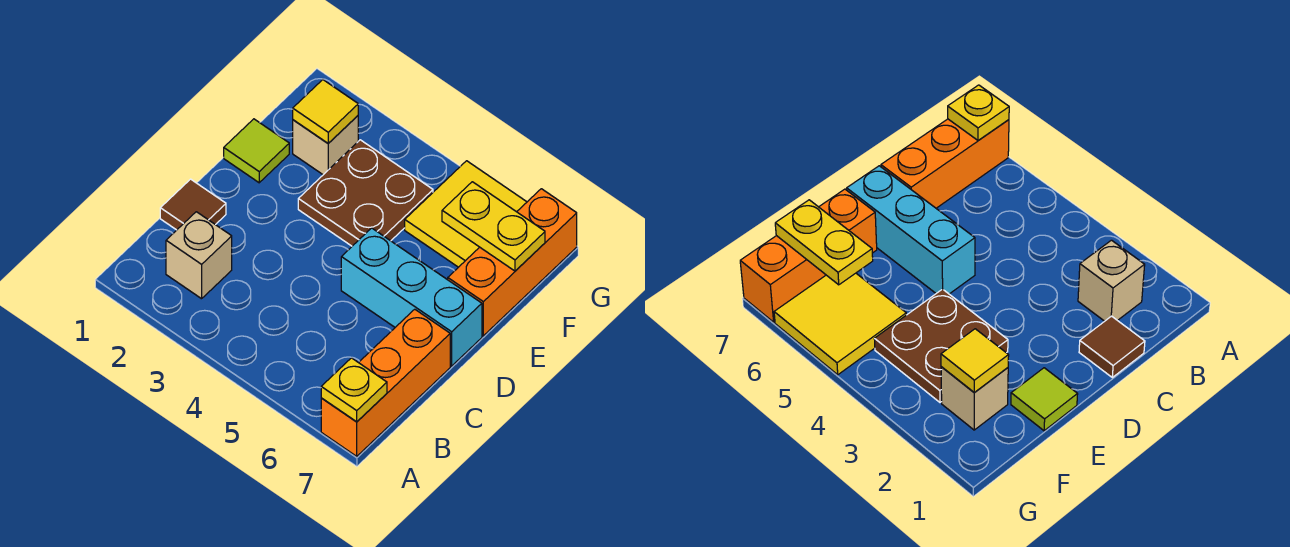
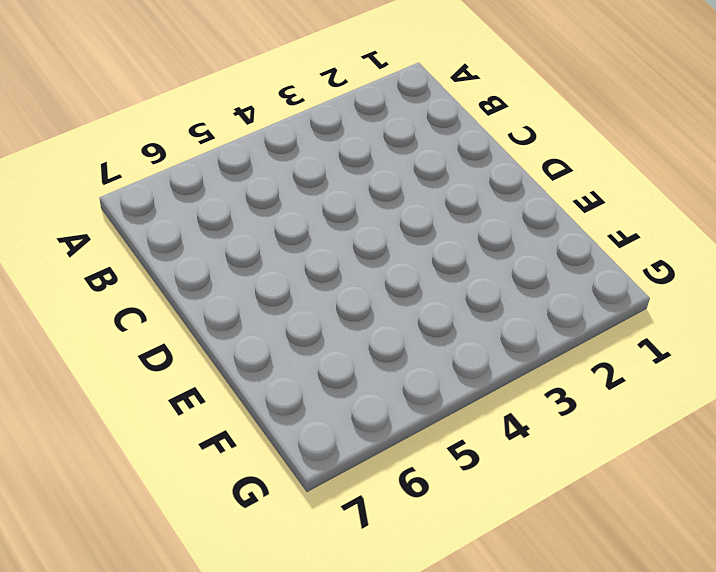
none -> orange 1x3 brick [321,309,450,456]
none -> tan 1x1 brick [166,212,232,299]
none -> brown 1x1 tile [160,179,226,230]

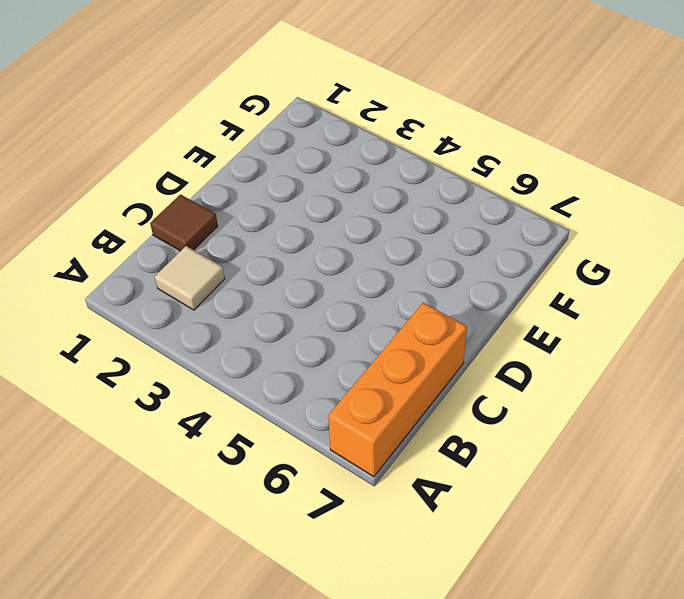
tan 1x1 tile [155,246,225,310] -> tan 1x1 brick [166,212,232,299]
none -> cyan 1x3 brick [341,228,482,366]
none -> lime 1x1 tile [224,119,289,183]
none -> brown 2x2 plate [298,140,433,246]

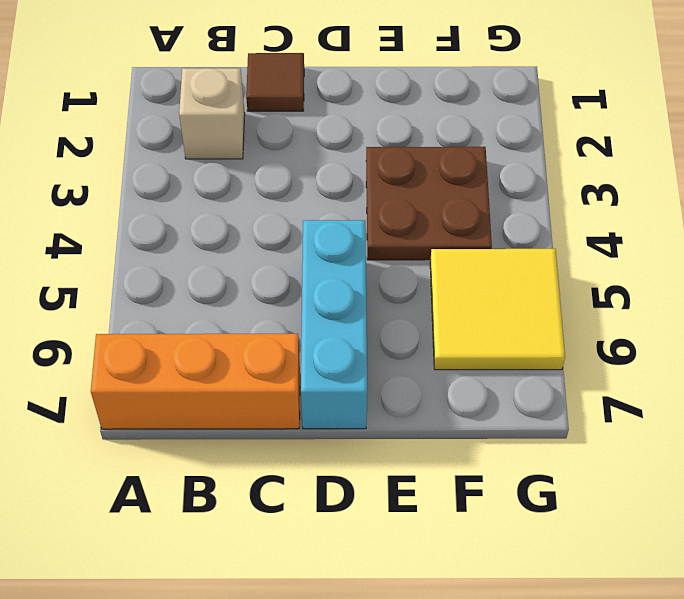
none -> lime 1x1 tile [224,119,289,183]
none -> orange 1x3 brick [448,189,577,336]
none -> tan 1x1 brick [293,116,358,175]

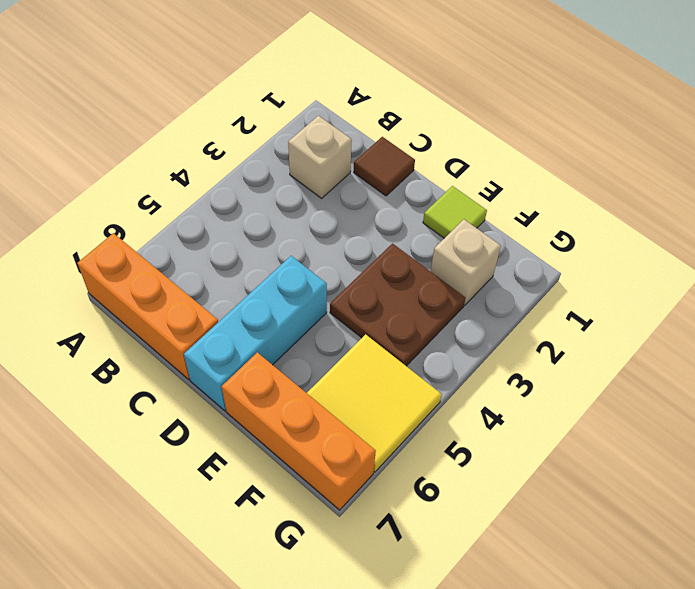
none -> yellow 1x1 plate [321,358,387,422]
none -> yellow 1x1 tile [293,80,358,143]
none -> yellow 1x2 plate [442,182,545,271]

